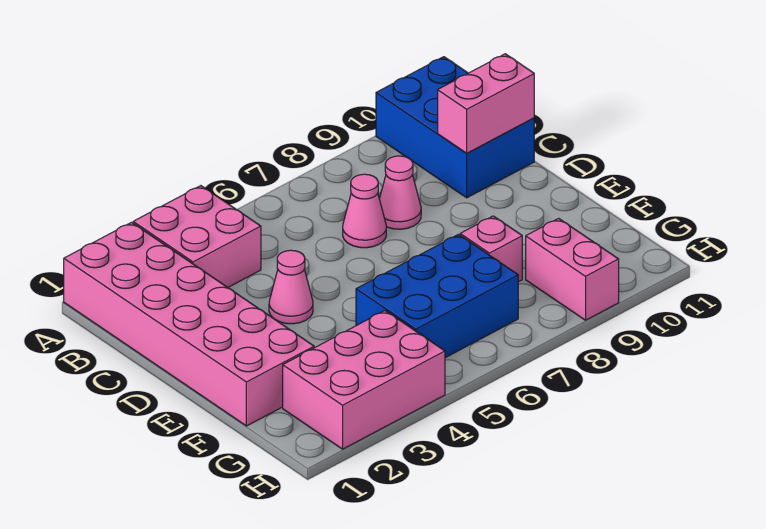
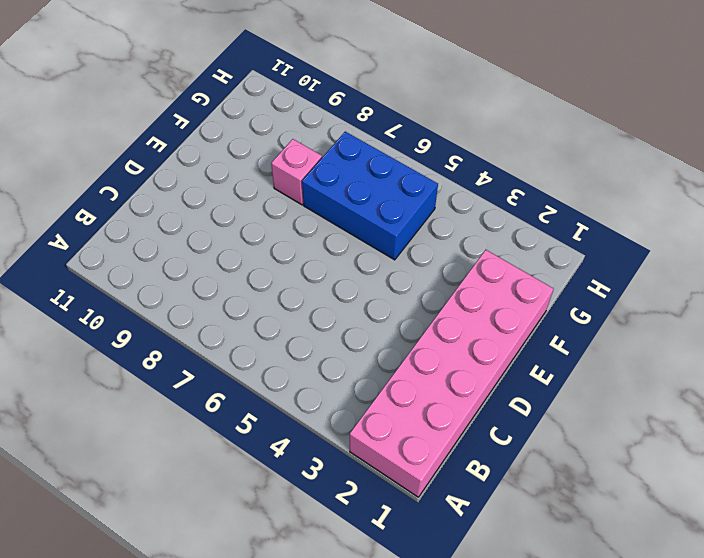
none -> pink 2x2 brick [133,186,261,287]
none -> blue 2x3 brick [376,57,534,198]

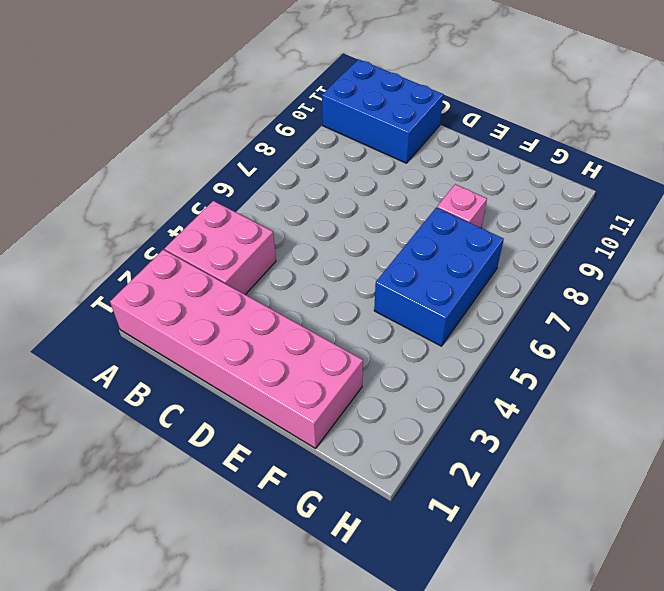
none -> pink 1x1 cone [343,174,386,248]
none -> pink 1x1 cone [380,156,421,229]

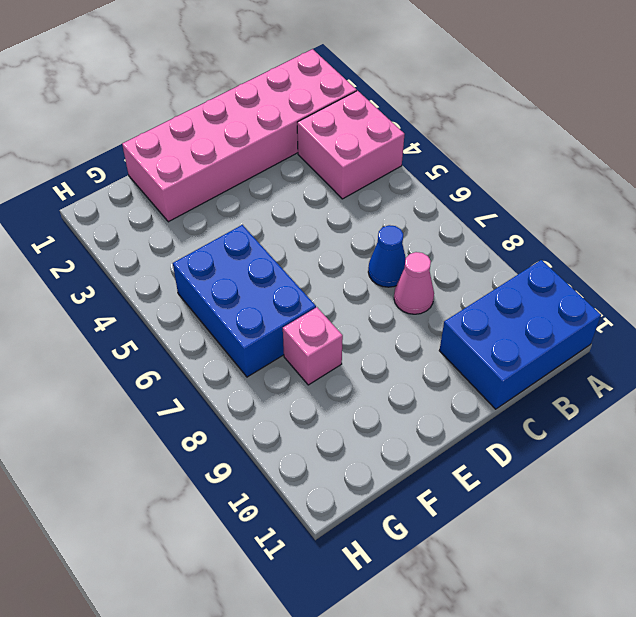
blue 1x1 cone [368,225,406,287] -> pink 1x1 cone [343,174,386,248]
none -> pink 1x1 cone [269,250,313,324]
none -> pink 2x3 brick [283,311,445,449]

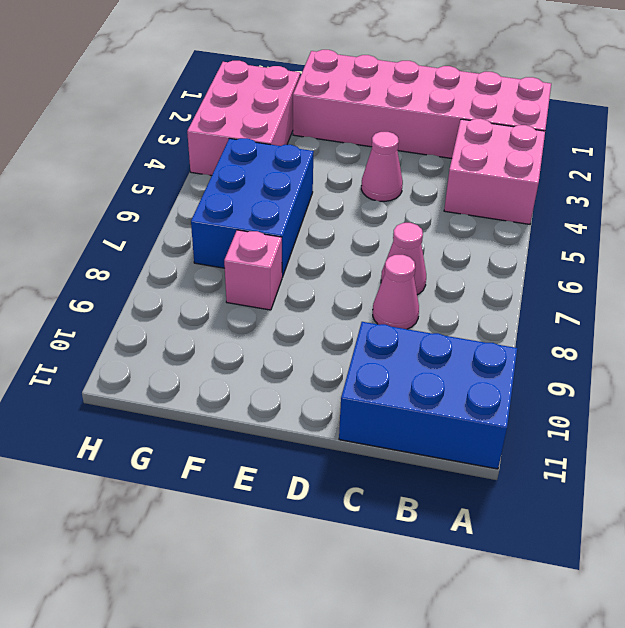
none -> pink 1x2 brick [526,218,619,320]
none -> pink 1x2 brick [438,54,534,153]

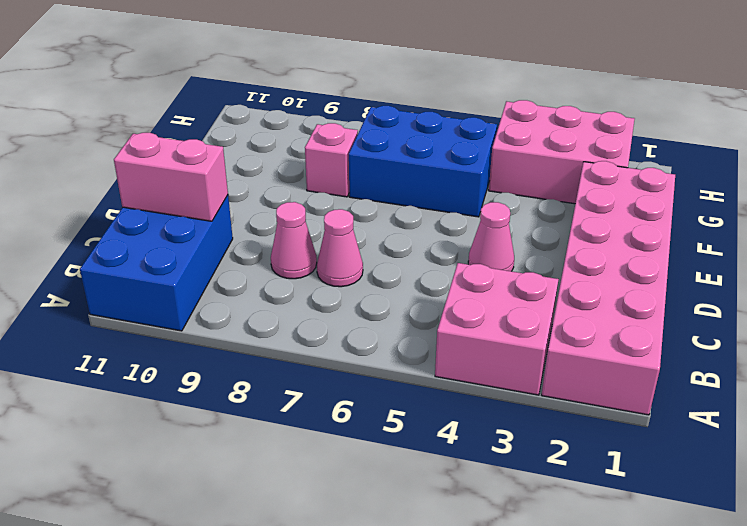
none -> pink 1x2 brick [526,218,619,320]

